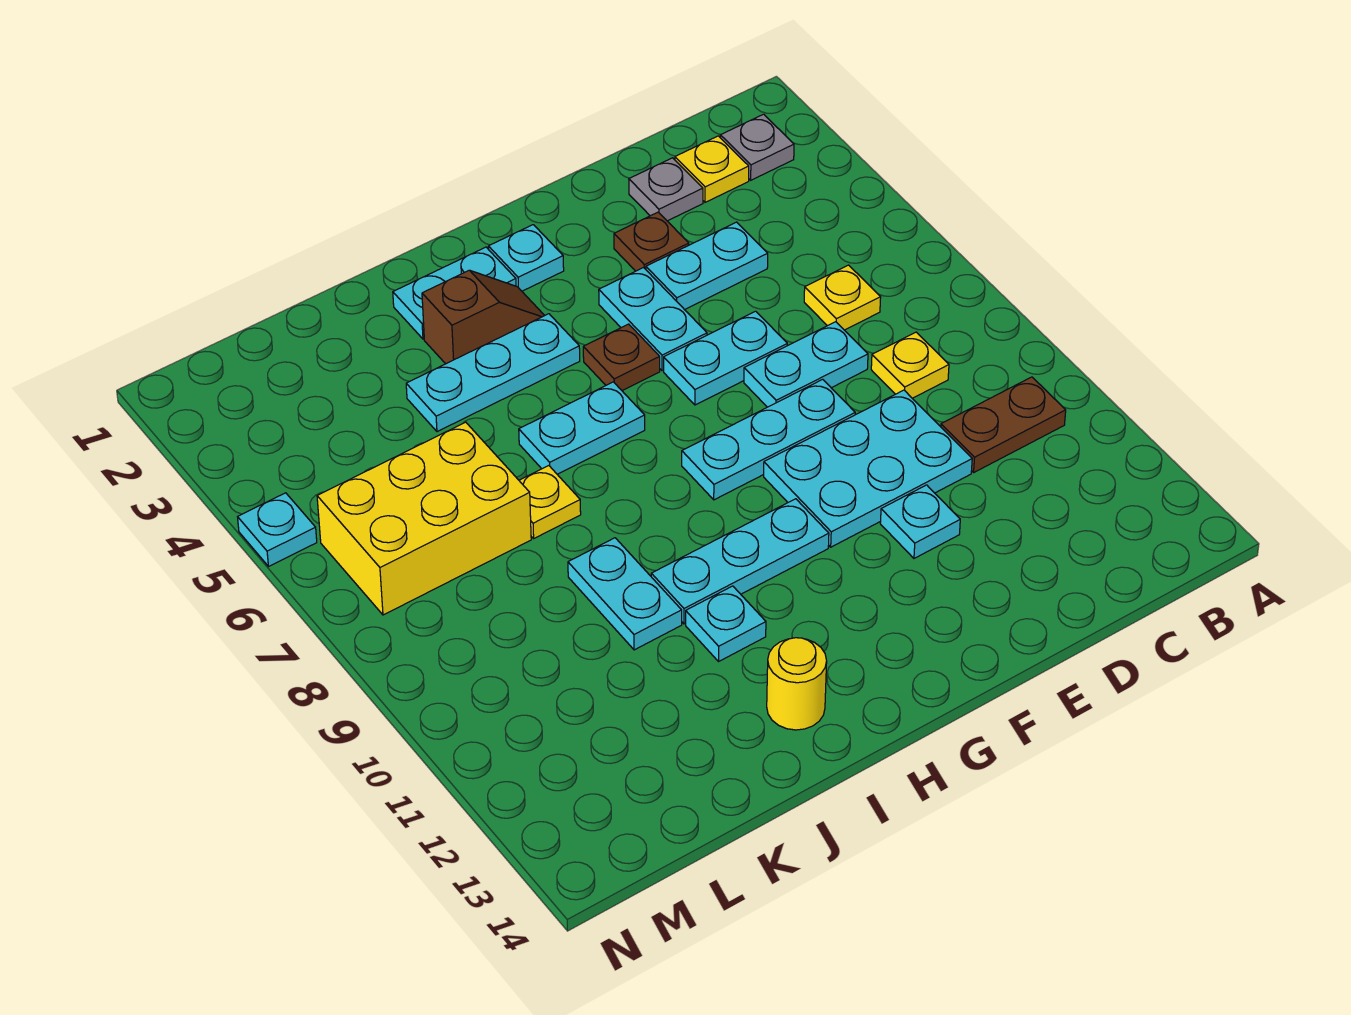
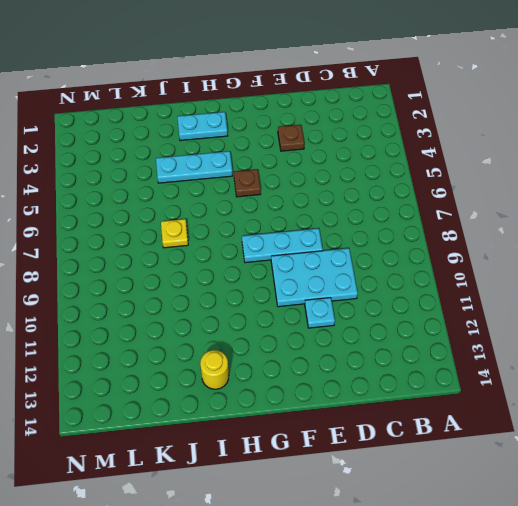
none -> grey 1x1 plate [720,114,794,180]
none -> brown 1x2 plate [941,377,1066,472]
none -> yellow 1x1 plate [675,136,749,202]

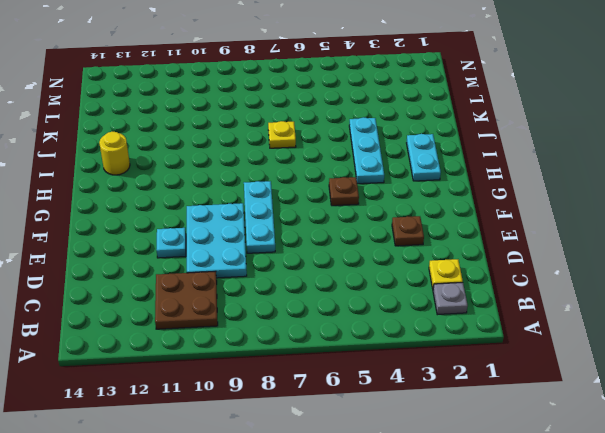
brown 2x2 plate [155,271,218,329] -> brown 1x2 plate [941,377,1066,472]
none -> yellow 1x1 plate [804,265,881,330]
none -> yellow 1x1 plate [871,332,949,398]
none -> grey 1x1 plate [629,158,703,221]

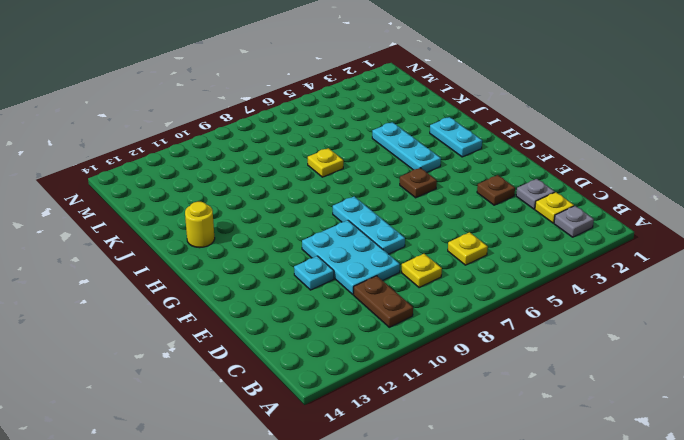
none -> cyan 1x2 plate [646,222,768,310]
none -> cyan 1x2 plate [744,322,868,407]
none -> cyan 1x2 plate [664,311,787,405]

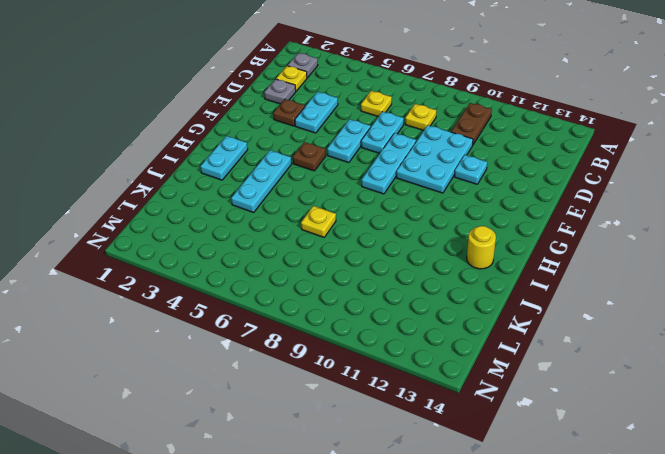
none -> cyan 1x2 plate [599,268,707,371]
none -> cyan 1x1 plate [488,225,564,291]
none -> cyan 1x3 plate [651,499,829,624]

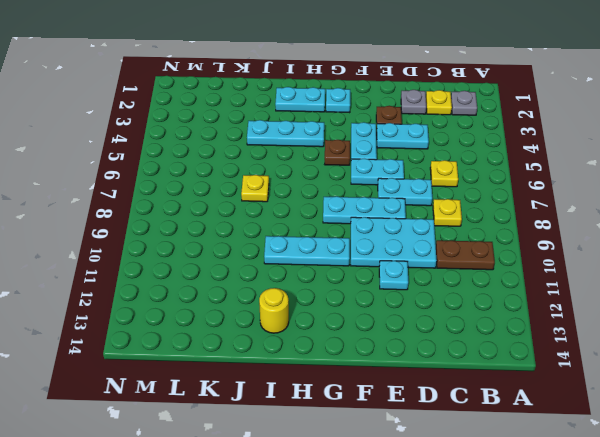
none -> brown 1x2 slope [422,270,545,364]
none -> cyan 1x2 plate [519,382,645,474]
none -> cyan 1x1 plate [686,586,766,661]

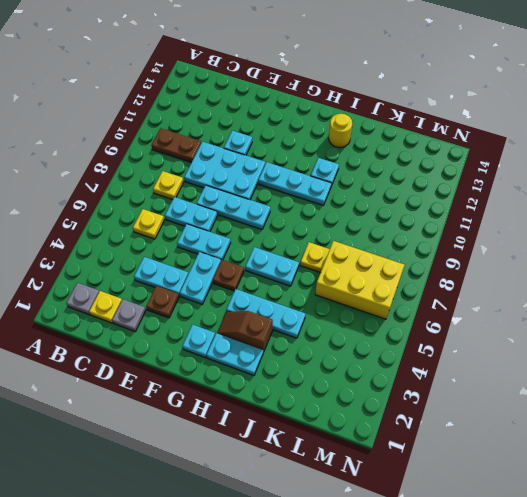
none -> cyan 1x2 plate [568,538,682,650]
none -> cyan 1x1 plate [238,493,317,566]

